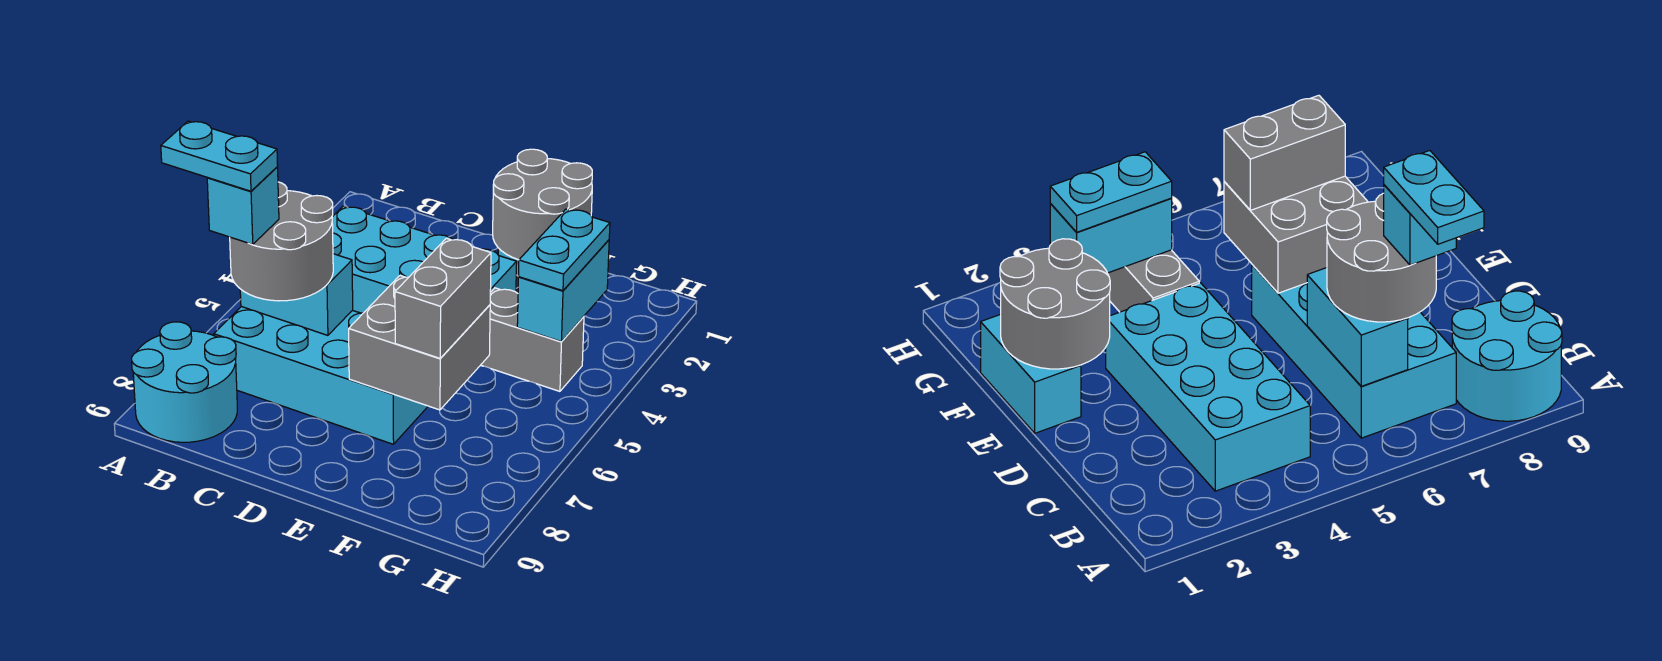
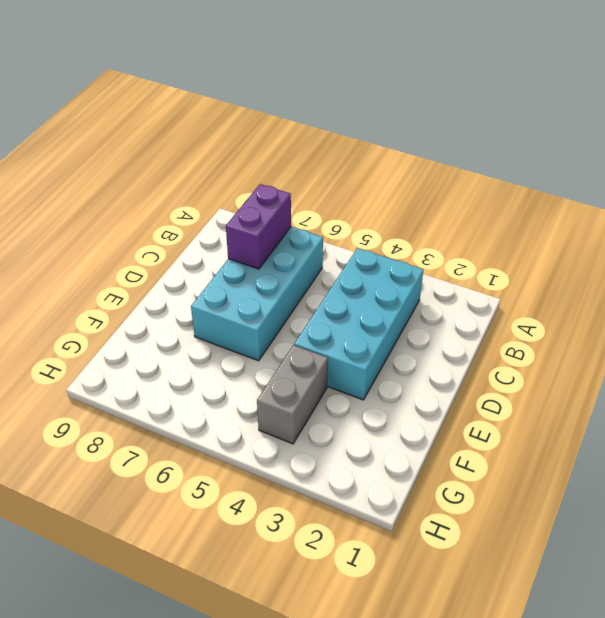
purple 1x2 brick [226,184,291,269] -> none
none -> cyan 2x2 round brick [132,322,237,442]
none -> cyan 1x2 brick [981,314,1081,433]
none -> cyan 1x2 brick [240,254,353,335]

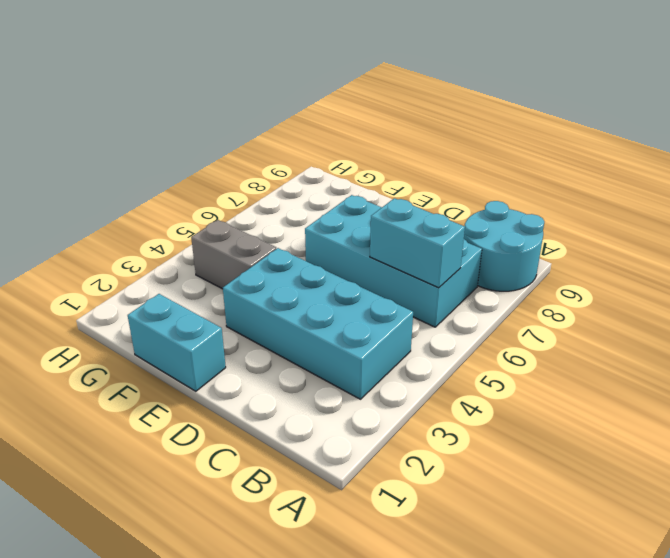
none -> grey 2x2 round brick [493,149,592,260]
none -> grey 2x2 brick [349,276,490,410]
none -> cyan 1x2 brick [517,240,609,342]

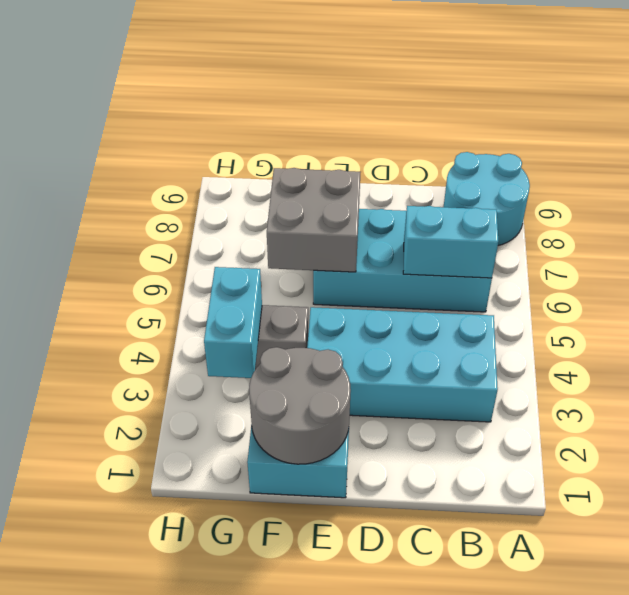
none -> grey 2x2 round brick [230,182,333,301]
none -> grey 1x2 brick [395,238,491,358]
none -> cyan 1x2 plate [518,209,610,291]

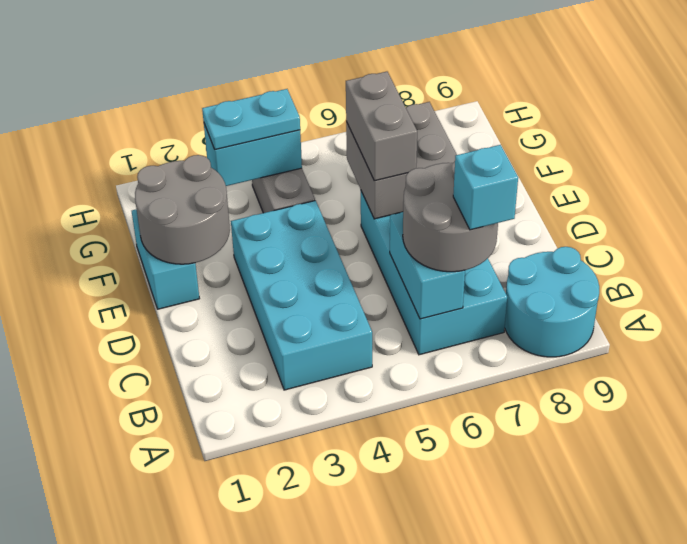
grey 1x2 brick [346,72,417,181] -> grey 1x2 brick turned to [395,238,491,358]
none -> cyan 1x2 plate [161,121,278,191]

